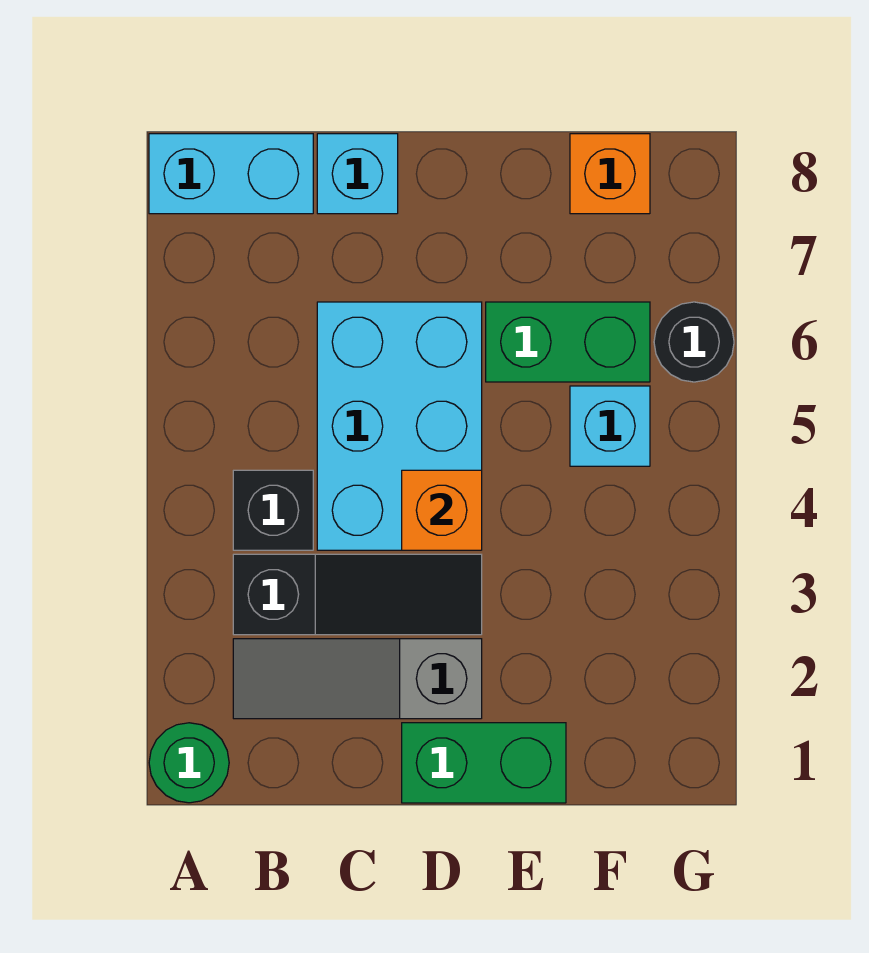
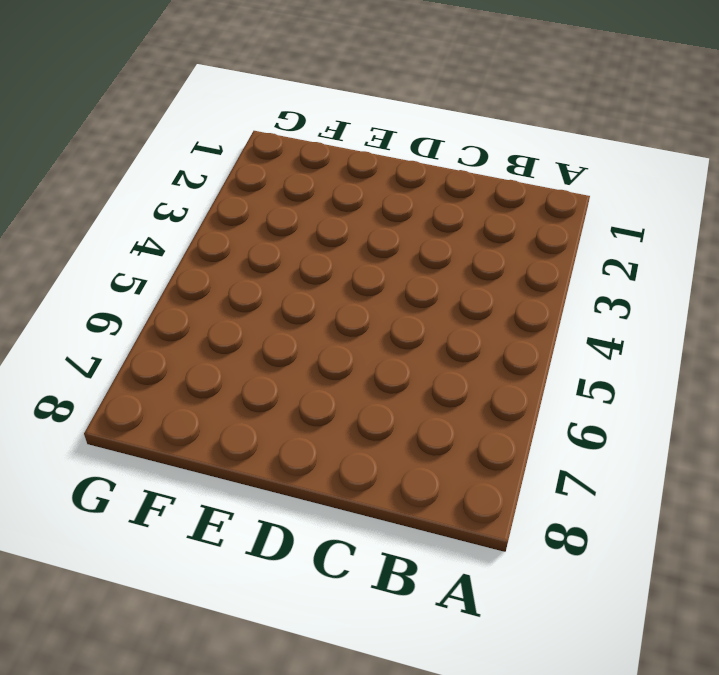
none -> green 1x1 round brick [149,723,229,803]
none -> cyan 1x2 brick [149,134,313,214]
none -> grey 1x3 slope [233,639,482,719]

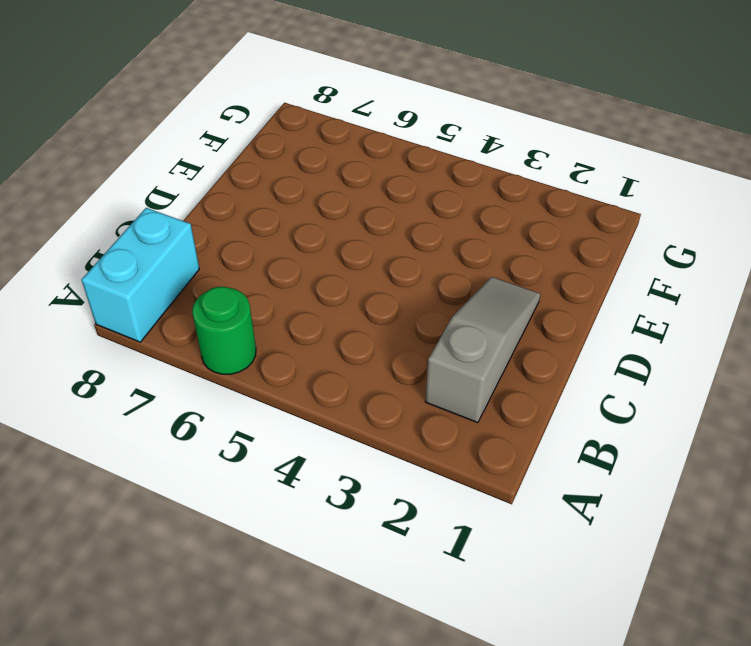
green 1x1 round brick [192,287,256,374] -> green 1x1 round brick moved to [149,723,229,803]
grey 1x3 slope [425,277,540,423] -> grey 1x3 slope turned to [233,639,482,719]
none -> black 1x3 slope [233,554,482,635]
none -> black 1x1 brick [233,470,313,550]
none -> cyan 2x3 brick [317,302,482,550]

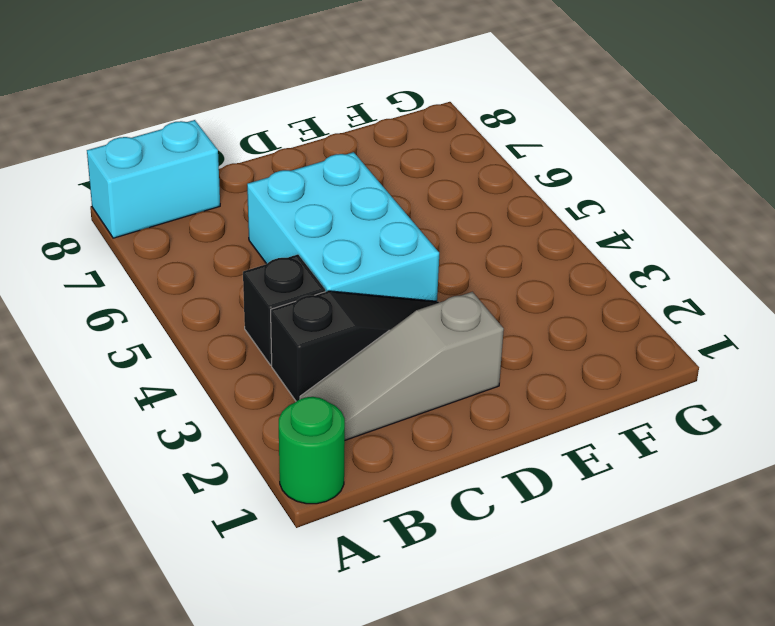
none -> cyan 1x1 brick [317,134,398,214]
none -> green 1x2 brick [402,723,566,803]
none -> green 1x2 brick [486,302,650,382]

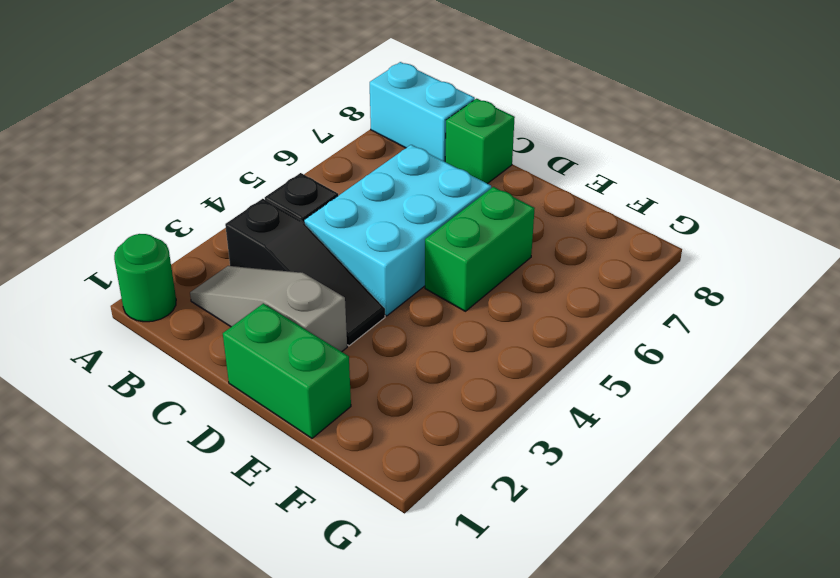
green 1x1 brick [445,99,515,184] -> cyan 1x1 brick [317,134,398,214]
green 1x2 brick [425,187,535,311] -> green 1x2 brick turned to [486,302,650,382]
none -> cyan 1x1 brick [570,386,650,466]
none -> orange 1x1 brick [570,134,650,214]
none -> black 1x1 round brick [654,302,734,382]

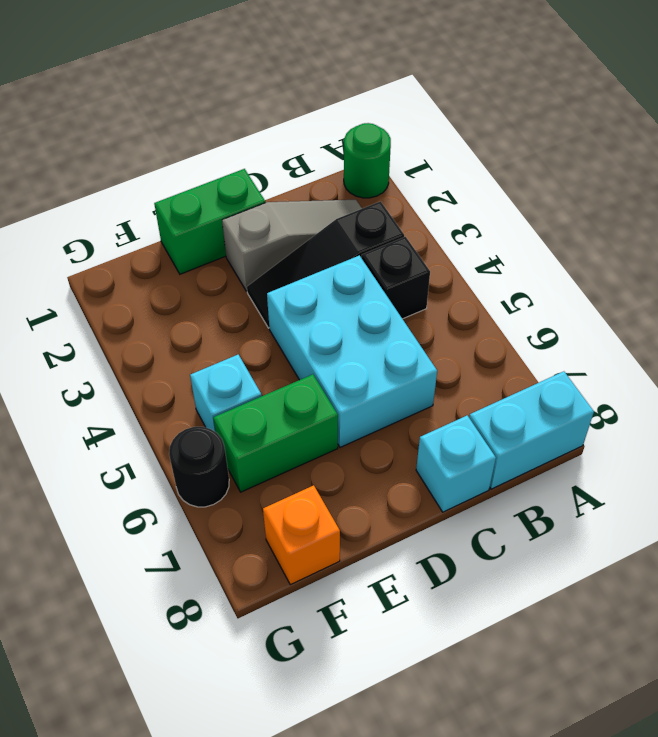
none -> orange 1x1 brick [402,470,482,550]

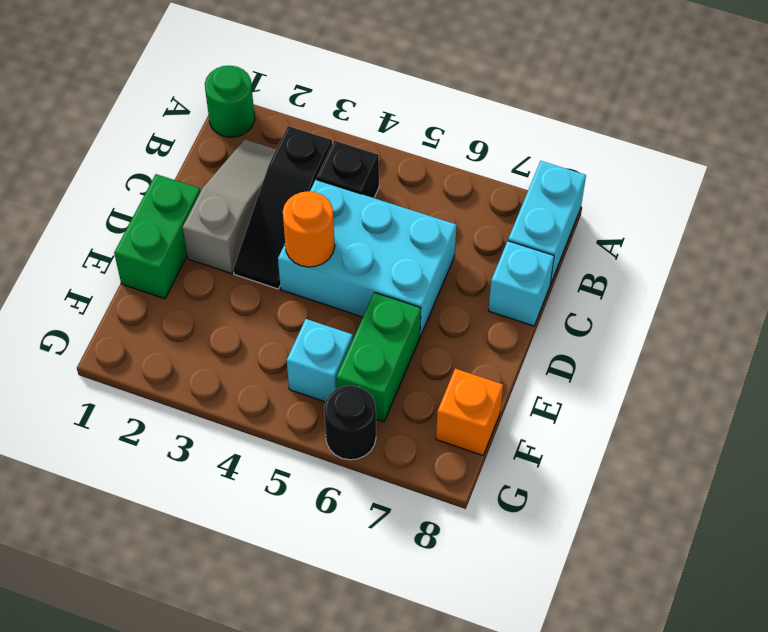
orange 1x1 round brick [283,191,335,267] -> orange 1x1 brick [402,470,482,550]

